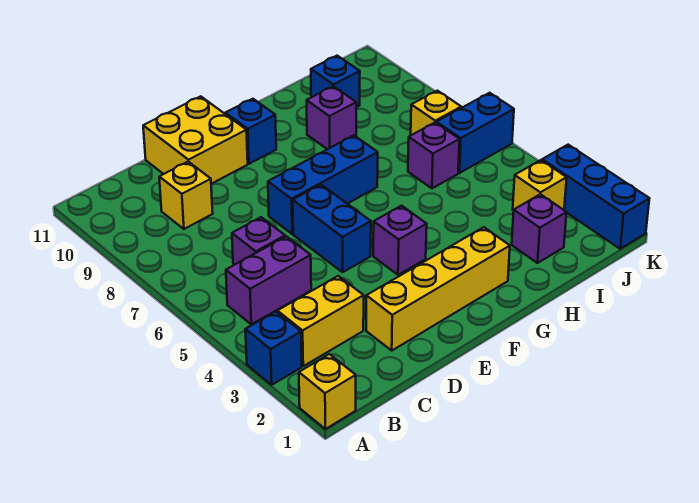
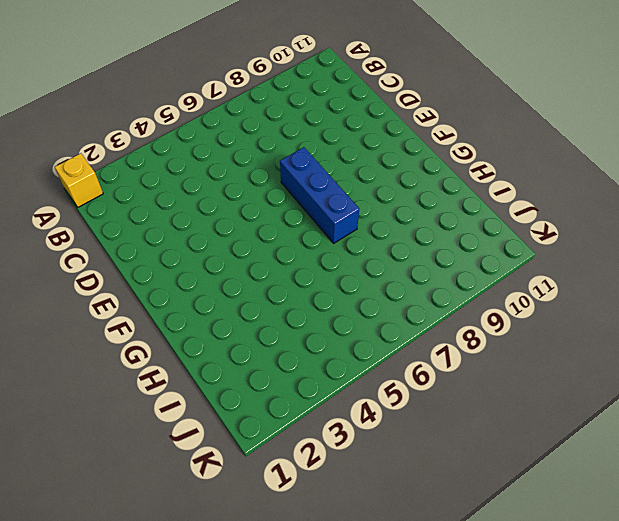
none -> blue 1x1 brick [245,312,302,385]
none -> yellow 1x2 brick [277,276,364,366]
none -> purple 1x2 brick [226,236,311,324]

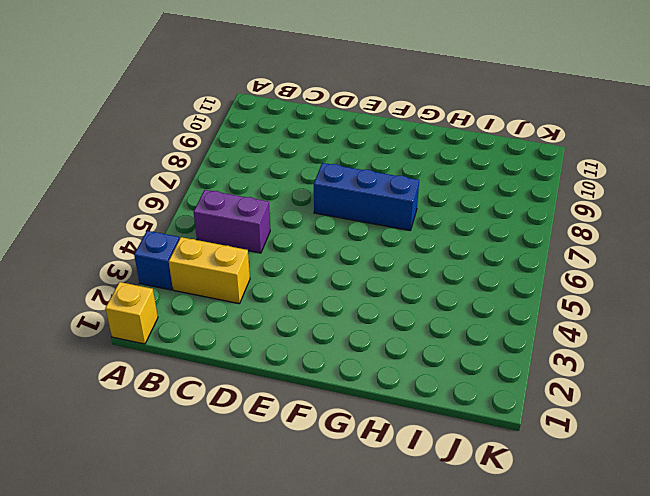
none -> purple 1x1 brick [232,217,285,265]
none -> yellow 1x1 brick [159,162,213,229]
none -> yellow 1x4 brick [366,227,510,350]

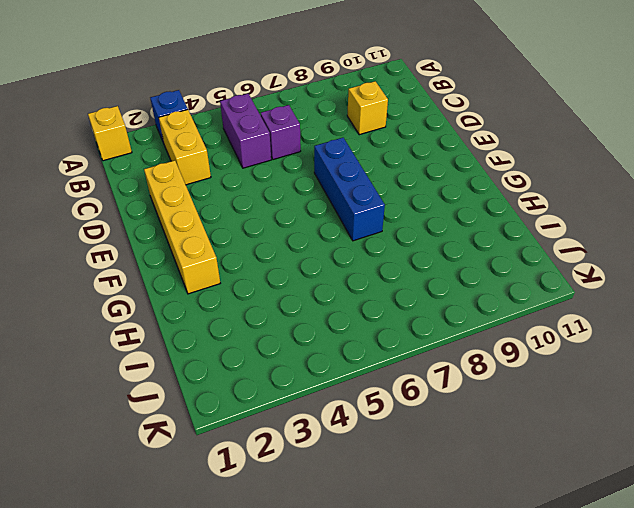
none -> yellow 2x2 brick [143,96,248,184]
none -> blue 1x2 brick [293,185,371,272]
none -> purple 1x1 brick [373,206,427,275]

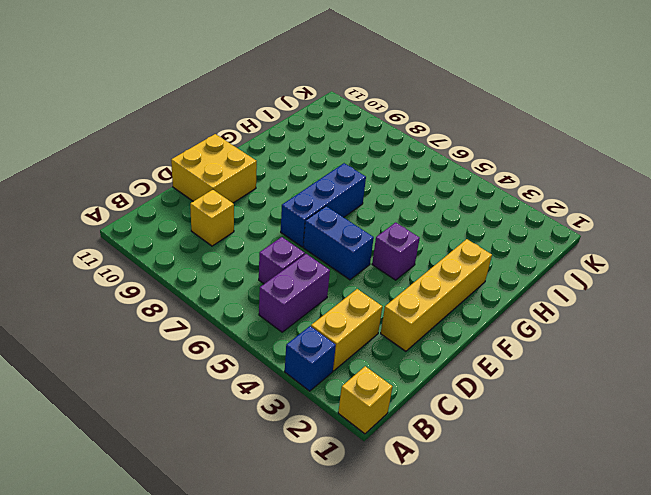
none -> blue 1x1 brick [225,99,276,164]
none -> purple 1x1 brick [307,86,356,149]
none -> purple 1x1 brick [512,194,567,263]

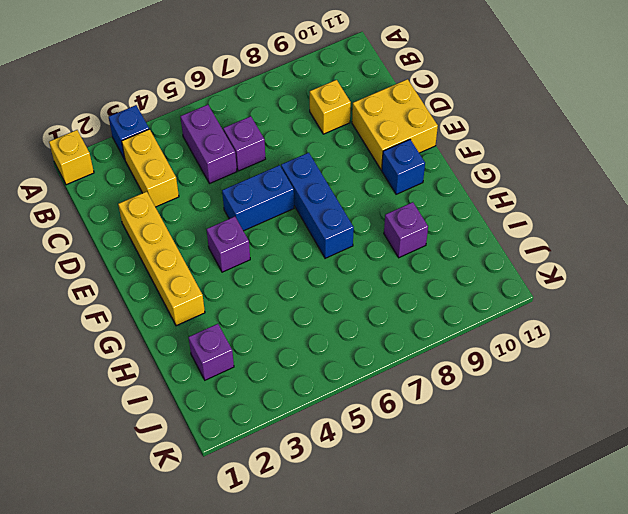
none -> purple 1x1 brick [408,123,459,188]
none -> blue 1x1 brick [311,56,360,107]
none -> yellow 1x1 brick [513,160,567,211]

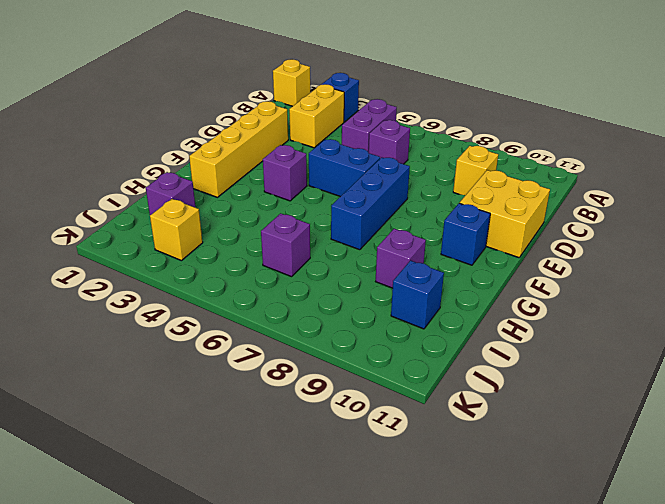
none -> blue 1x2 brick [436,93,514,173]
none -> yellow 1x1 brick [411,91,461,135]
none -> blue 1x3 brick [542,145,649,249]

